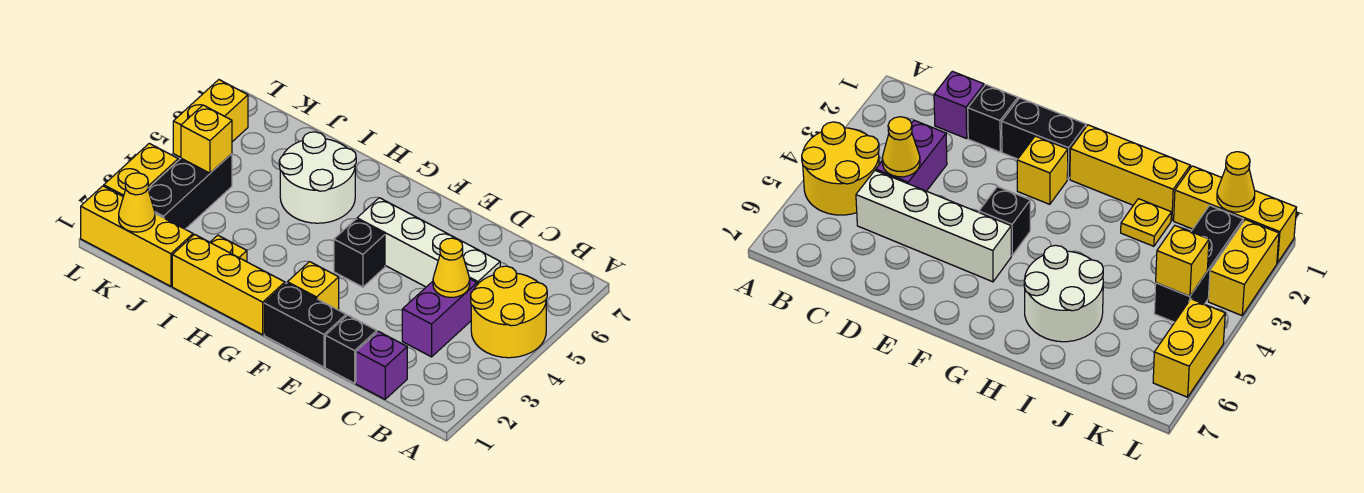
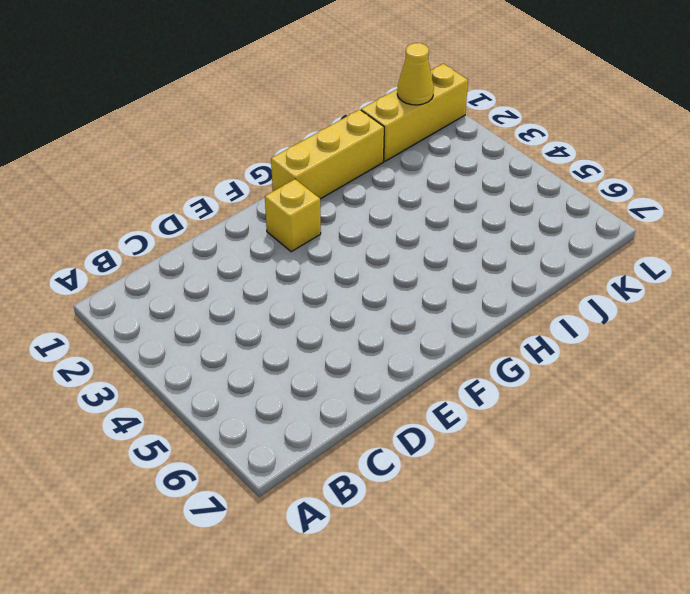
none -> yellow 2x2 round brick [471,266,547,358]
none -> purple 1x1 brick [356,331,407,399]
none -> purple 1x2 brick [402,279,477,357]

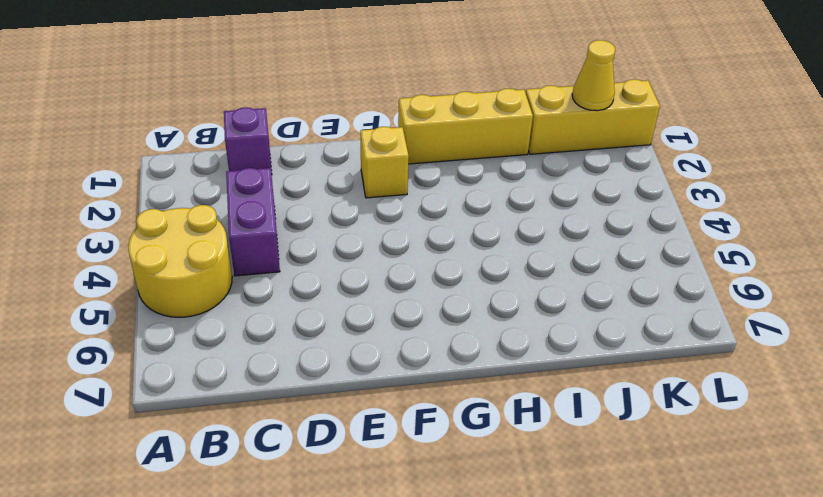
none -> white 1x4 brick [357,198,500,287]
none -> black 1x1 brick [325,315,377,383]
none -> black 1x2 brick [264,283,346,367]

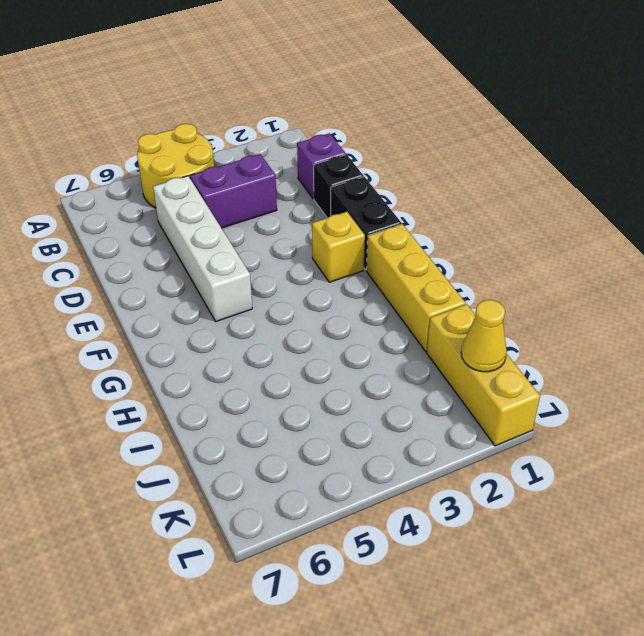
none -> black 1x1 brick [334,219,385,287]
none -> white 2x2 round brick [279,132,356,223]
none -> yellow 1x1 plate [210,235,247,262]

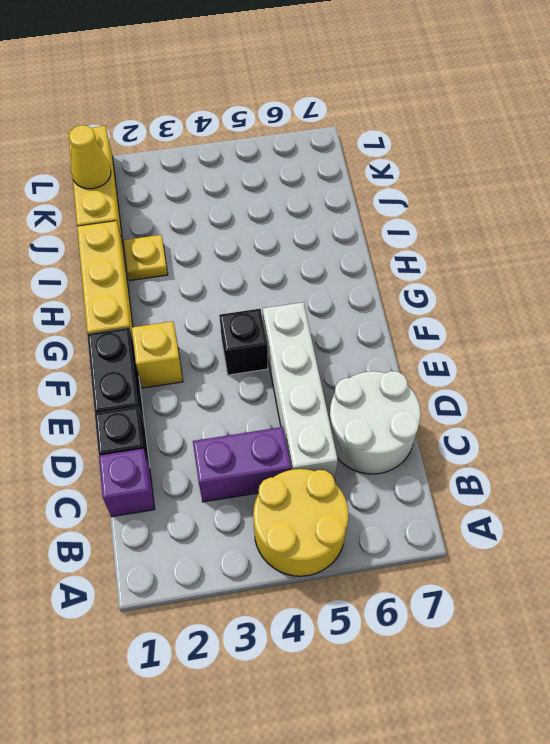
white 2x2 round brick [329,371,421,474] -> white 2x2 round brick moved to [279,132,356,223]
none -> black 1x3 brick [148,154,232,229]
none -> yellow 1x2 brick [104,143,178,196]
none -> yellow 1x2 brick [173,80,248,157]

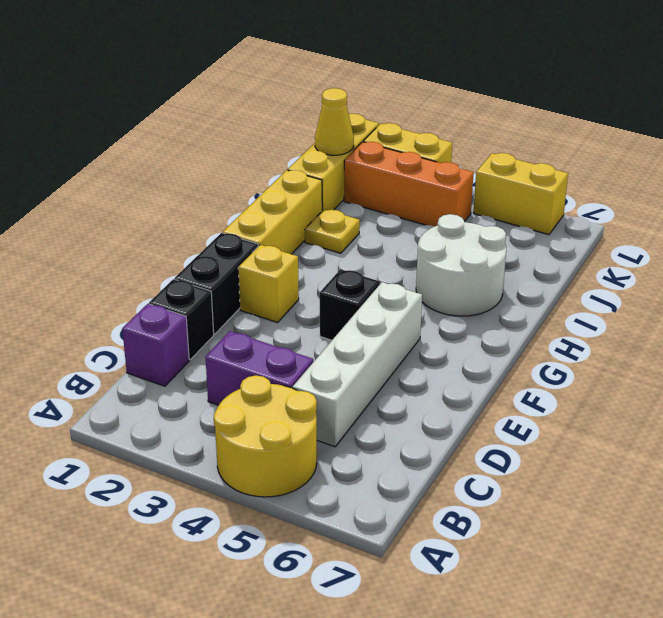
orange 1x3 brick [344,142,474,227] -> black 1x3 brick [148,154,232,229]
none -> yellow 1x1 cone [433,238,470,297]
none -> yellow 1x1 brick [181,105,232,173]

